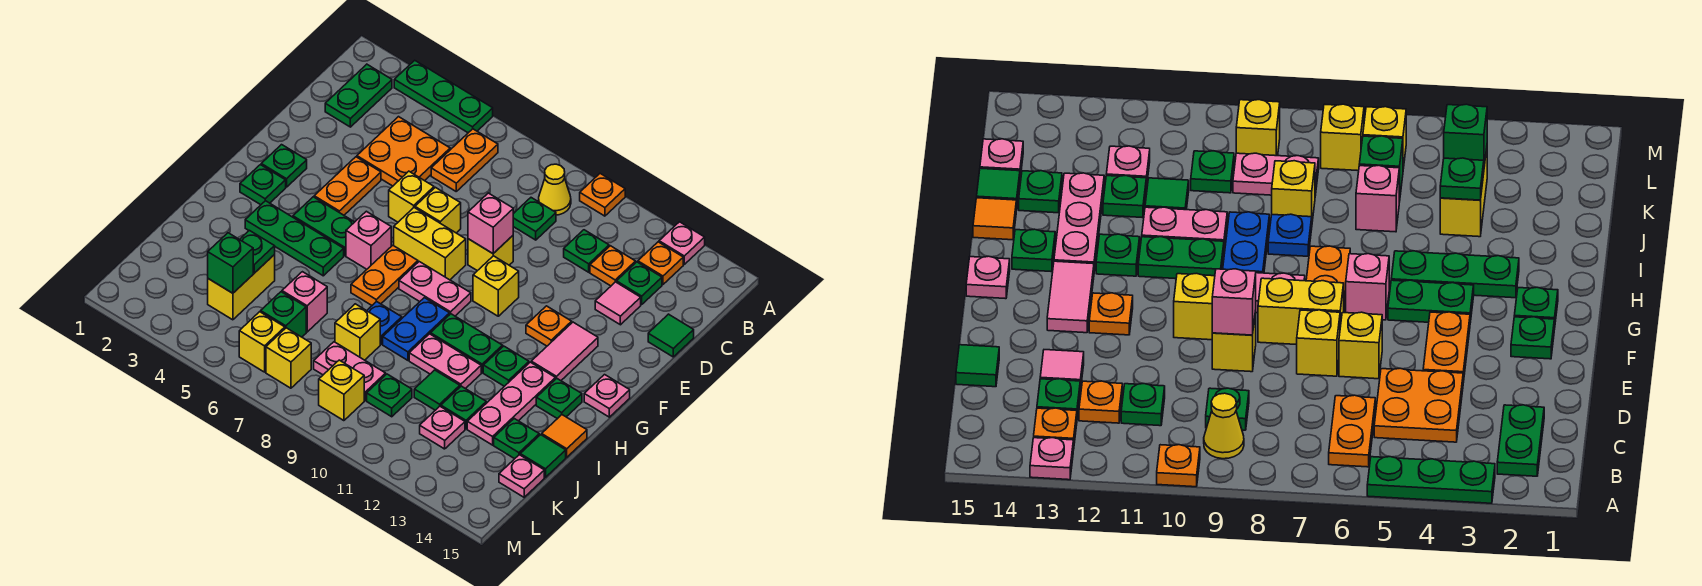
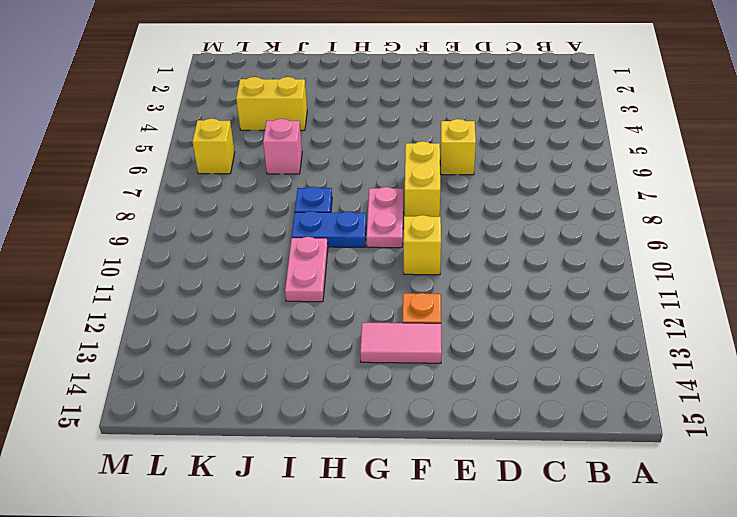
none -> green 1x3 plate [394,60,493,133]
none -> orange 1x1 plate [580,174,625,216]
none -> pink 1x1 plate [659,222,705,264]
none -> green 1x2 plate [325,64,392,127]

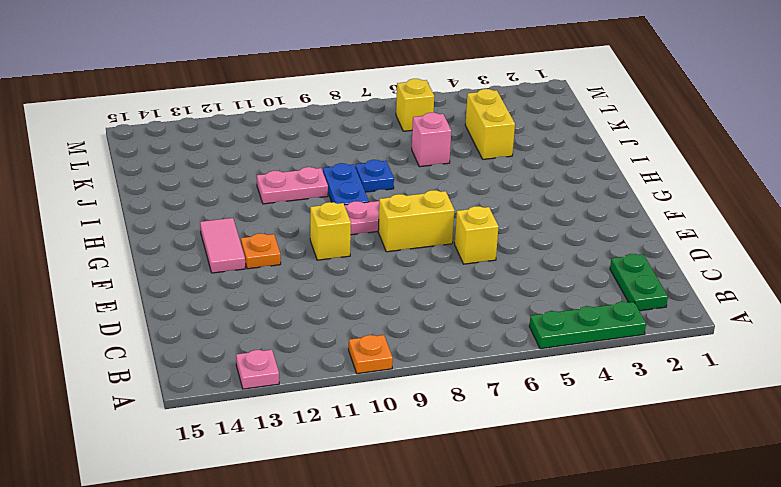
none -> orange 1x2 plate [431,129,498,191]
none -> yellow 1x1 cone [539,164,571,215]
none -> orange 1x1 plate [638,242,683,284]
none -> orange 2x2 plate [357,117,450,186]

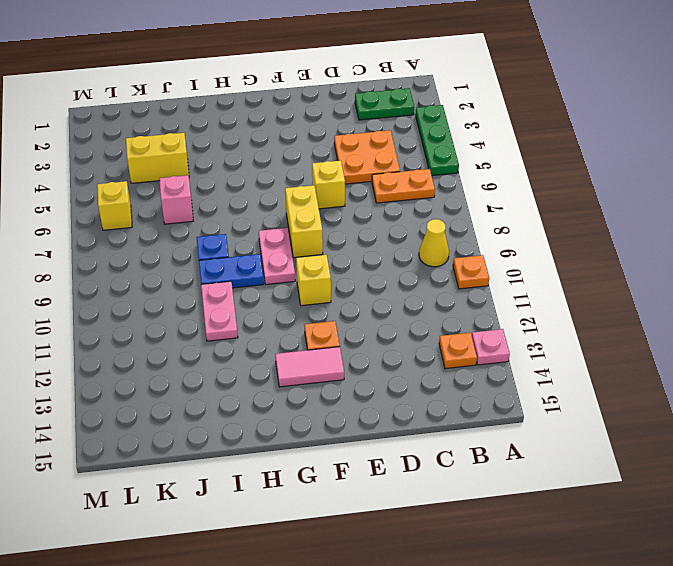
none -> green 1x1 plate [513,198,556,240]
none -> green 1x1 plate [564,230,609,272]
none -> orange 1x1 plate [590,246,636,286]
none -> green 1x1 plate [617,262,662,305]

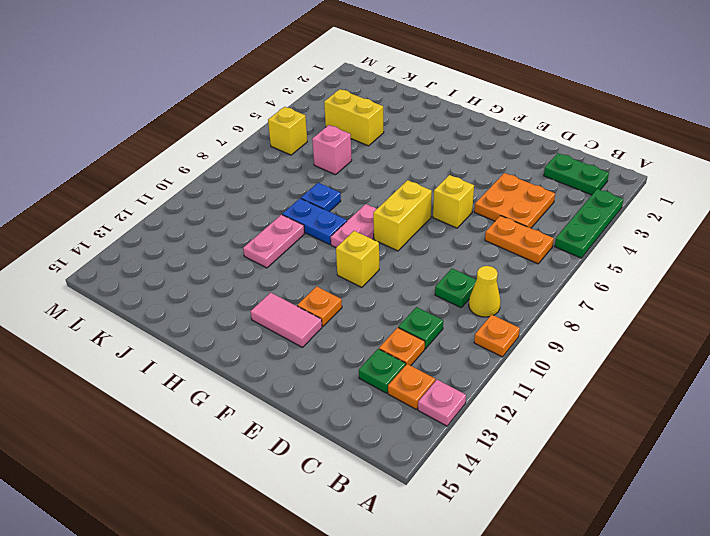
none -> pink 1x1 tile [595,282,641,325]
none -> green 1x1 tile [648,314,694,357]
none -> orange 1x2 plate [314,157,381,215]
none -> yellow 1x1 brick [415,187,461,233]

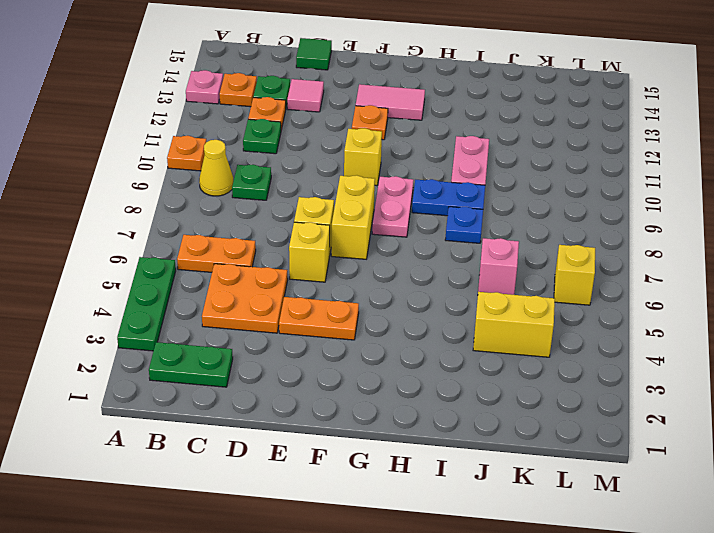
none -> yellow 1x1 brick [468,236,513,271]
none -> green 1x1 plate [261,145,307,187]
none -> green 1x1 plate [240,165,286,205]
none -> green 1x2 plate [293,197,354,256]

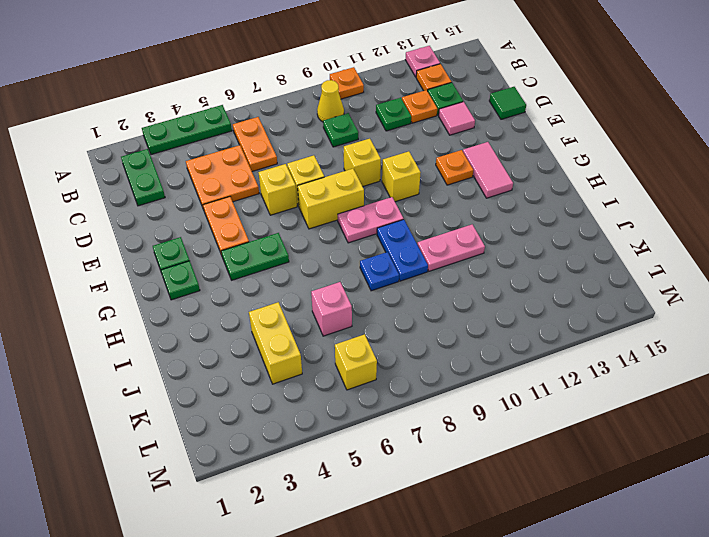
none -> pink 1x1 brick [346,211,391,269]
none -> orange 1x2 plate [351,245,418,305]
none -> pink 1x1 plate [584,375,630,417]
none -> green 1x3 plate [245,201,344,276]

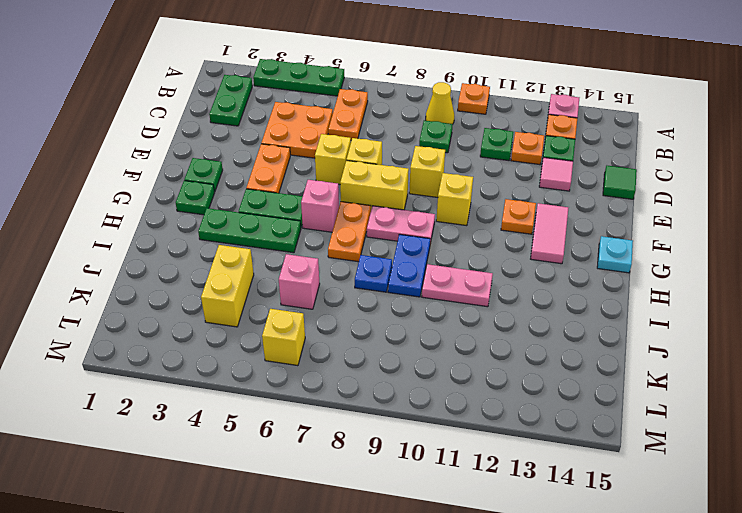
cyan 1x1 plate [597,236,633,273] -> pink 1x1 plate [584,375,630,417]
none -> green 1x2 plate [431,314,503,373]
none -> green 1x1 plate [483,346,529,386]
none -> pink 1x3 plate [467,362,555,445]
none -> green 1x1 plate [536,378,582,419]

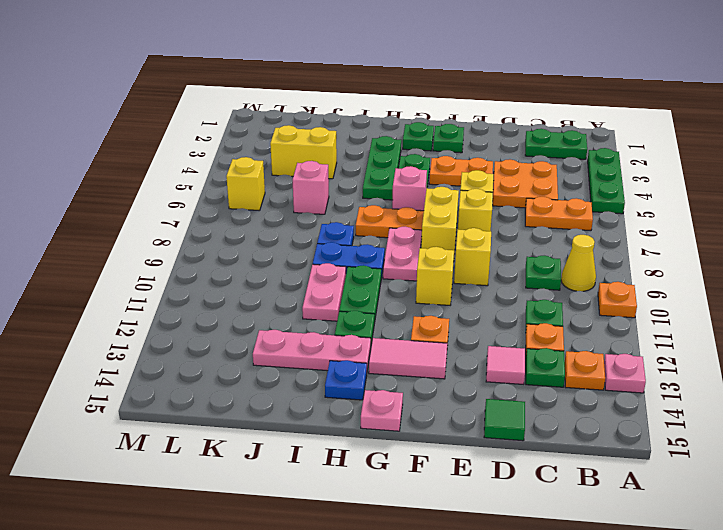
blue 1x1 plate [325,360,367,400] -> green 1x1 plate [536,378,582,419]
none -> orange 1x1 tile [542,415,587,457]
none -> yellow 1x1 brick [335,304,380,360]
none -> green 1x1 tile [414,370,460,410]
none -> green 1x1 plate [441,386,486,429]

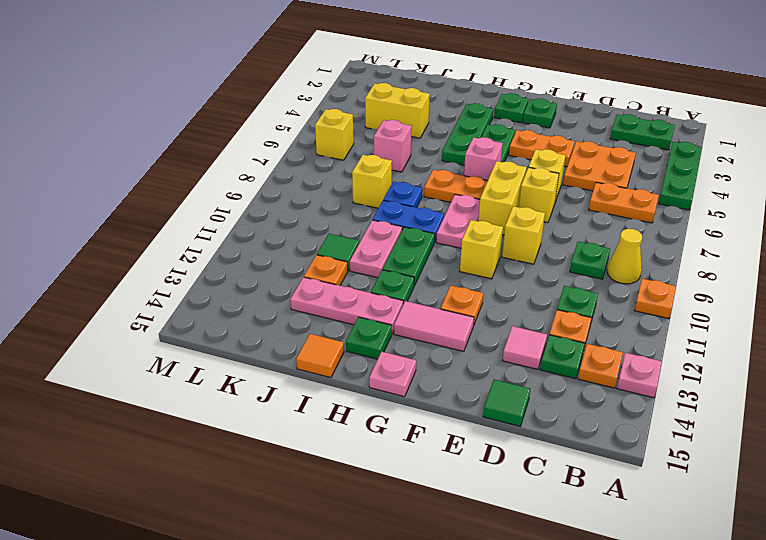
orange 1x1 plate [304,255,348,286] -> green 1x1 plate [441,386,486,429]
none -> green 1x1 plate [494,419,539,459]
none -> green 1x1 tile [520,435,566,477]
none -> green 1x1 brick [261,292,306,337]
none -> pink 1x2 plate [314,342,386,400]

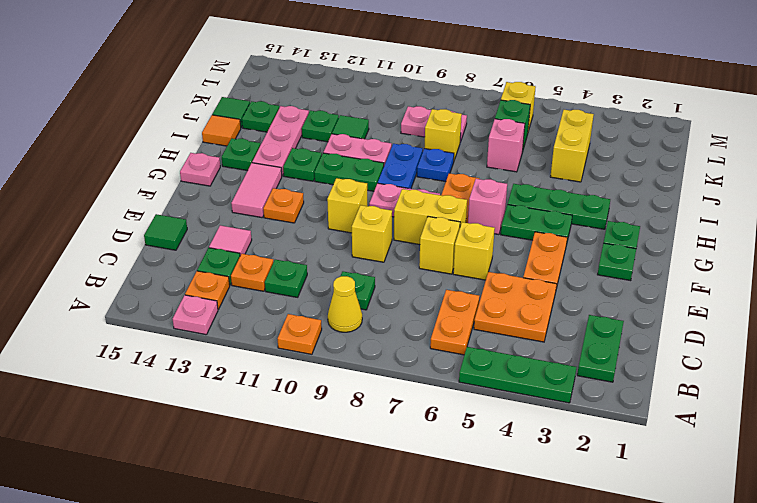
none -> green 1x1 plate [367,374,412,417]
none -> pink 1x1 plate [420,406,465,449]
none -> pink 1x1 plate [499,455,544,497]
none -> yellow 1x1 brick [266,328,311,388]

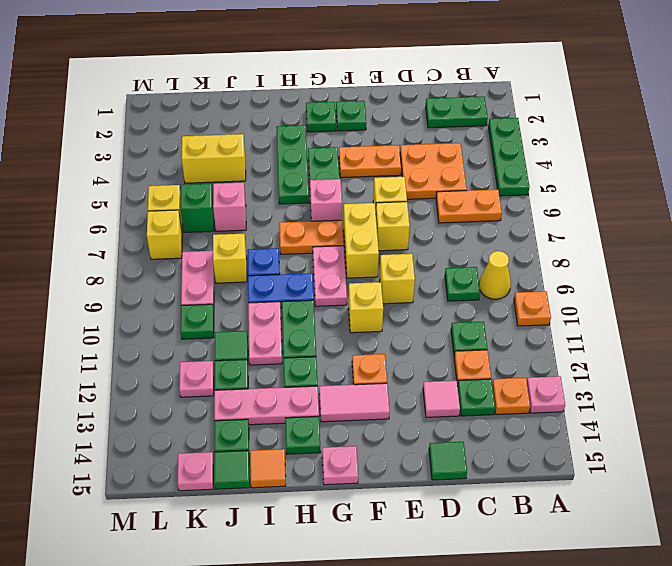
none -> yellow 1x1 brick [319,360,364,421]
none -> pink 1x1 brick [468,193,513,253]
none -> green 1x1 plate [240,230,275,273]
none -> green 1x1 brick [208,233,253,293]

